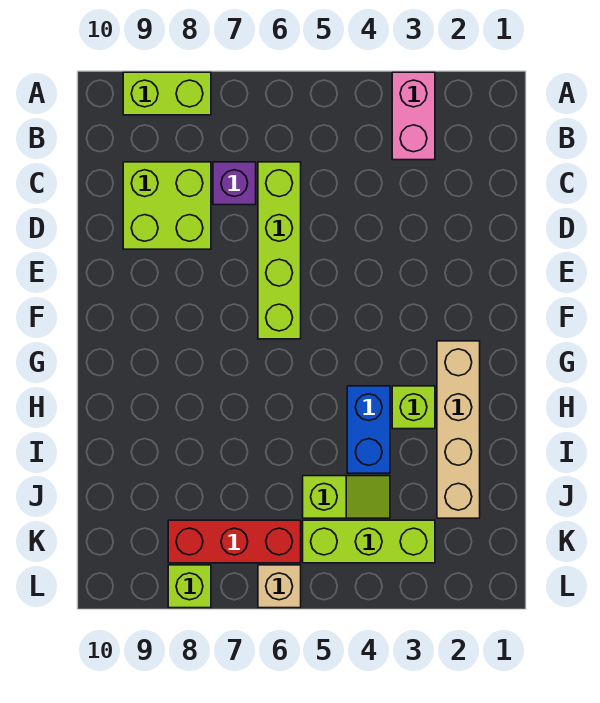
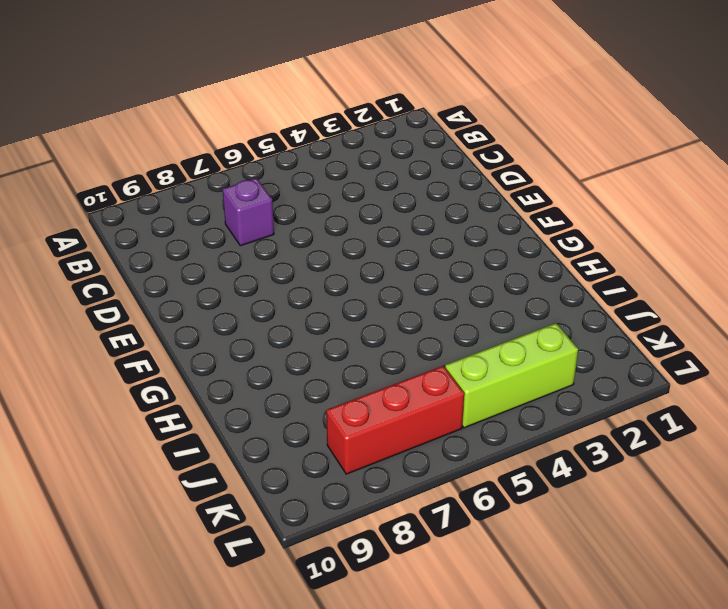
none -> pink 1x2 brick [392,72,435,160]
none -> lime 1x2 brick [123,72,211,115]
none -> lime 1x4 brick [258,162,301,339]

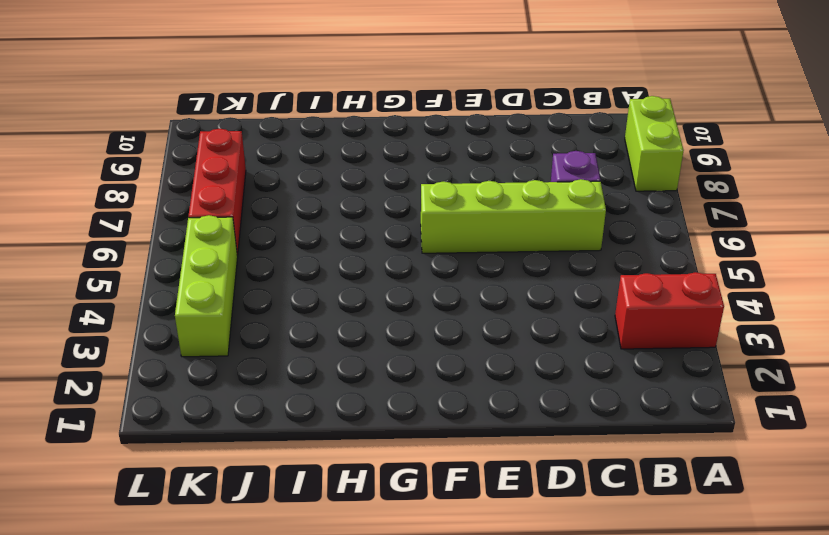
red 1x2 brick [615,272,724,349] -> pink 1x2 brick [392,72,435,160]
none -> lime 2x2 brick [123,162,211,249]
none -> tan 1x4 brick [437,341,480,518]
none -> lime 1x1 brick [392,386,435,429]

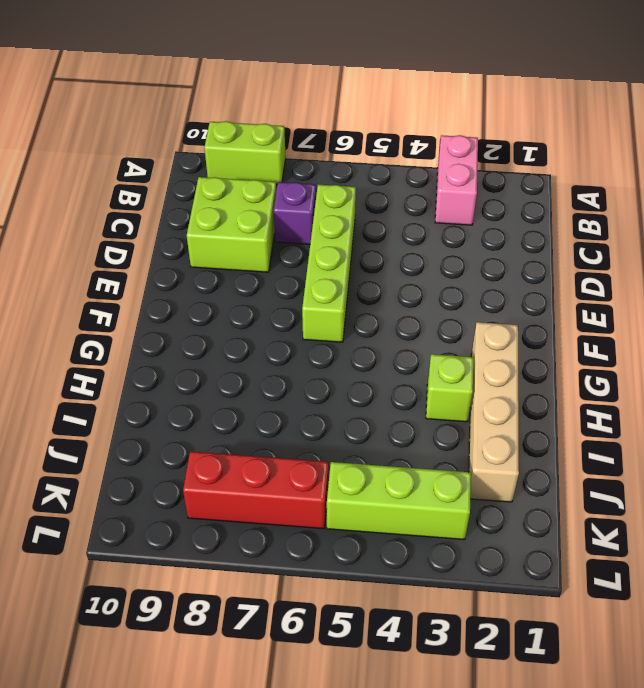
none -> blue 1x2 brick [347,386,390,473]
none -> lime 1x2 slope [303,476,390,518]
none -> tan 1x1 brick [258,565,301,608]

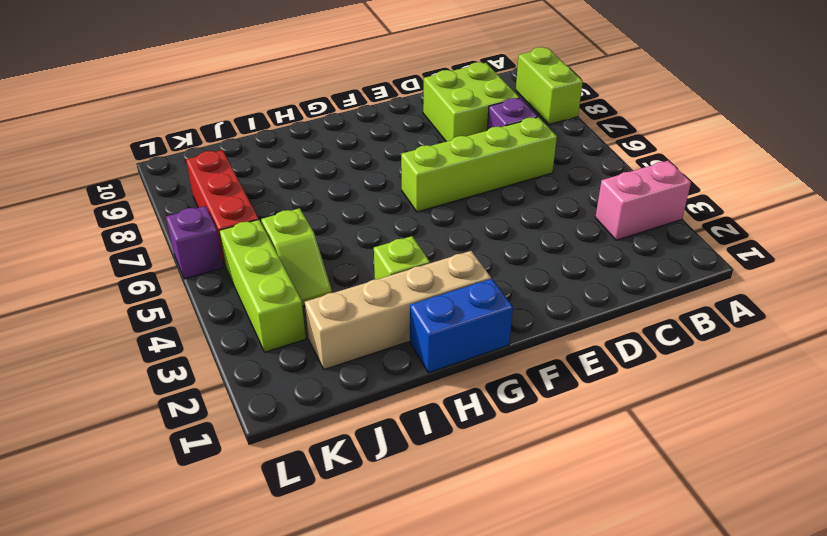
blue 1x2 brick [410,279,513,373] -> blue 1x2 brick moved to [347,386,390,473]
purple 1x1 brick [166,206,223,279] -> tan 1x1 brick [258,565,301,608]
none -> lime 1x1 brick [168,565,211,608]

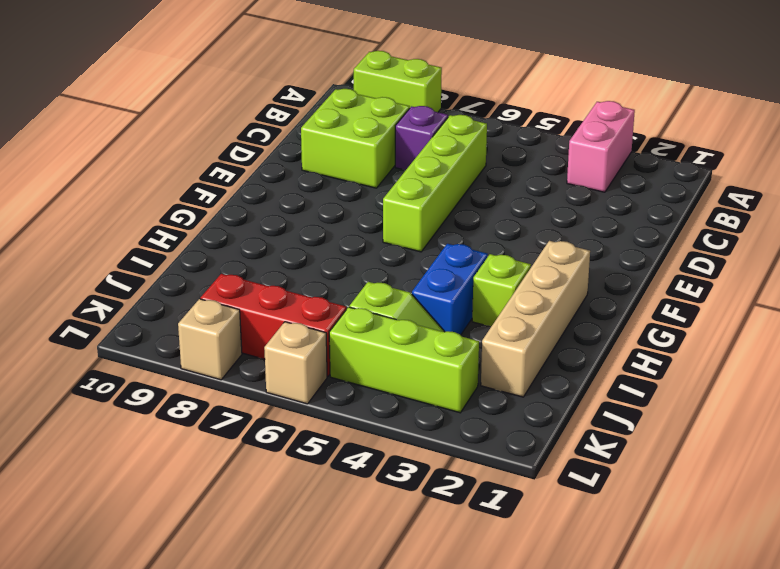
tan 1x1 brick [178,299,242,380] -> lime 1x1 brick [168,565,211,608]

